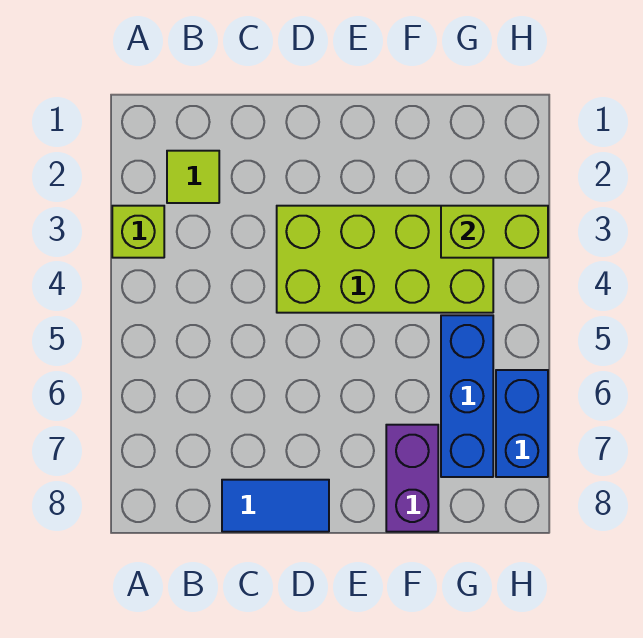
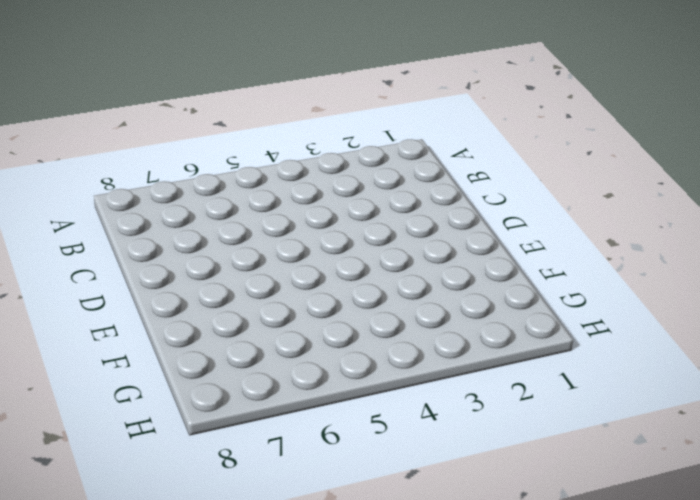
none -> lime 1x1 brick [112,206,164,258]
none -> lime 1x1 tile [167,151,219,203]

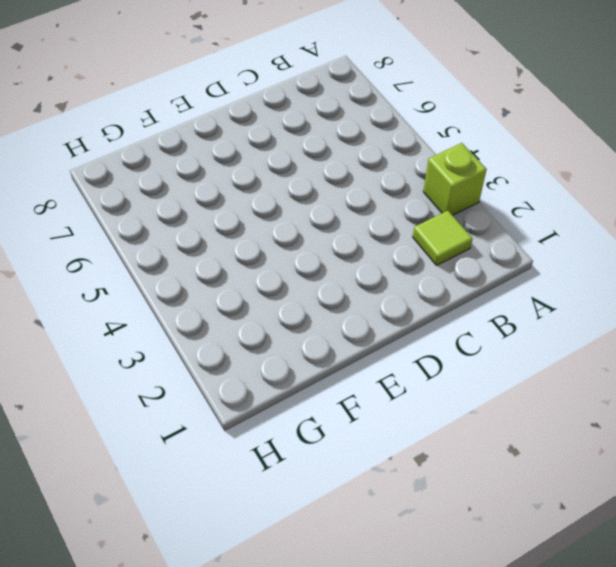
none -> blue 1x2 tile [222,480,329,532]
none -> lime 2x4 brick [277,206,493,313]

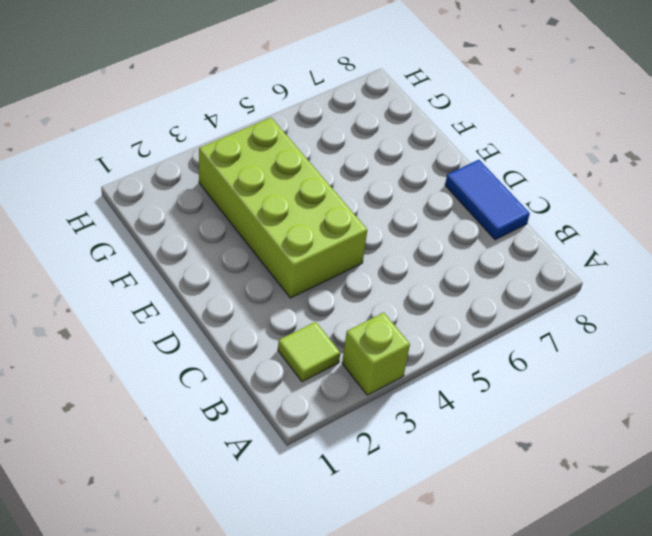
none -> purple 1x2 brick [386,425,438,532]
none -> blue 1x3 brick [441,315,493,477]

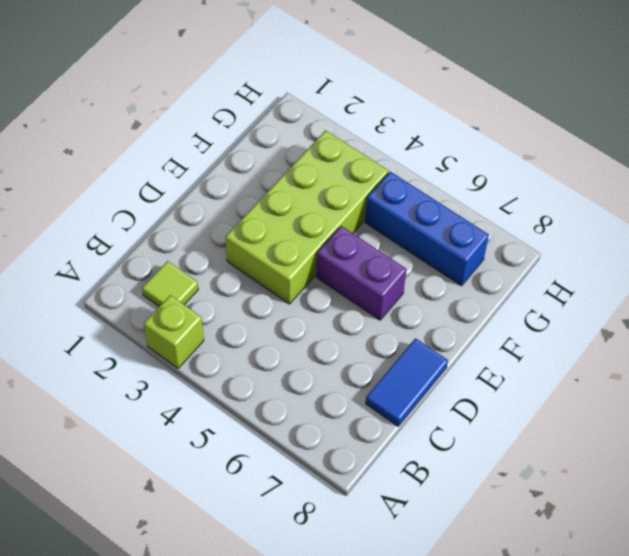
purple 1x2 brick [316,226,406,320] -> purple 1x2 brick moved to [386,425,438,532]
none -> blue 1x2 brick [496,370,548,477]
none -> lime 1x2 brick [441,206,548,258]

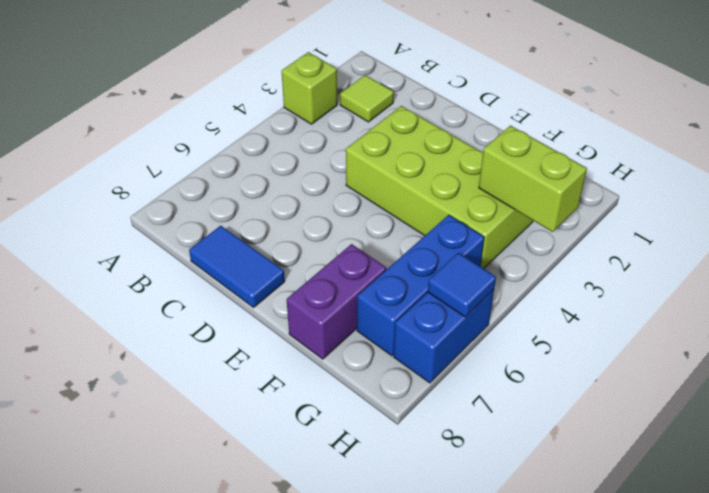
blue 1x1 tile [428,253,496,317] -> none

